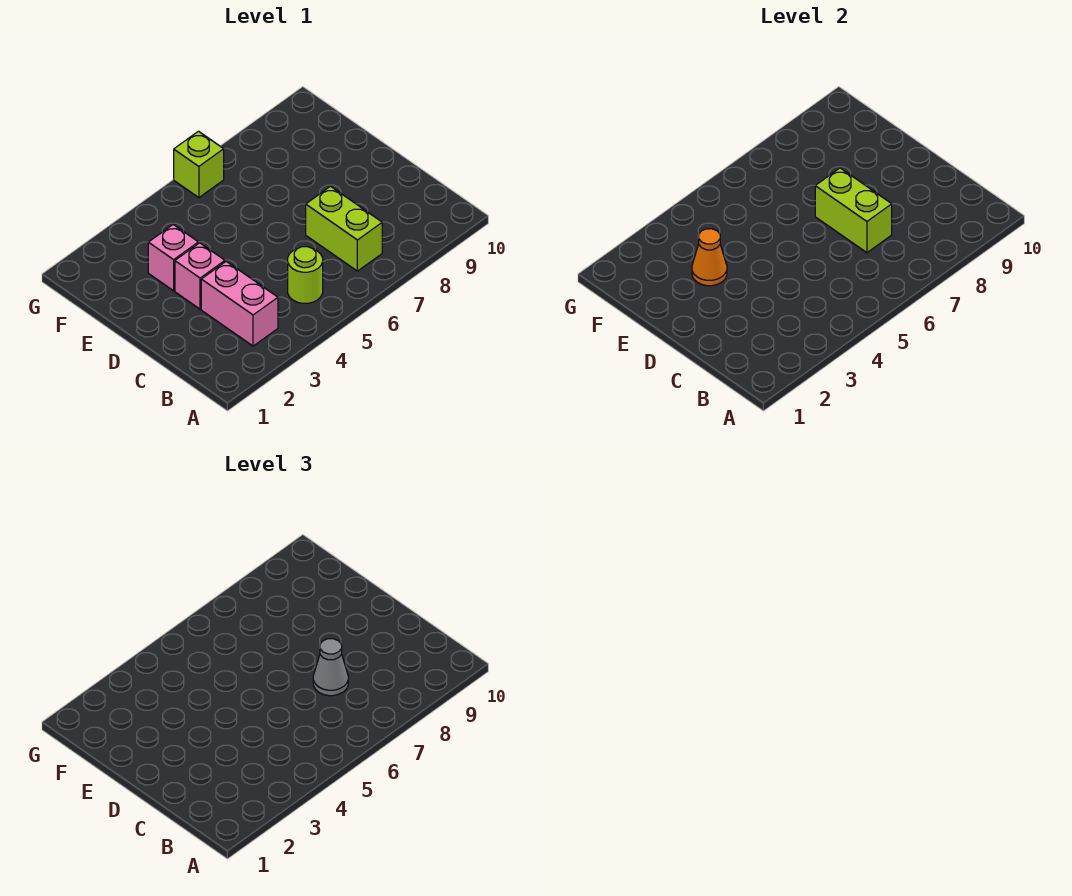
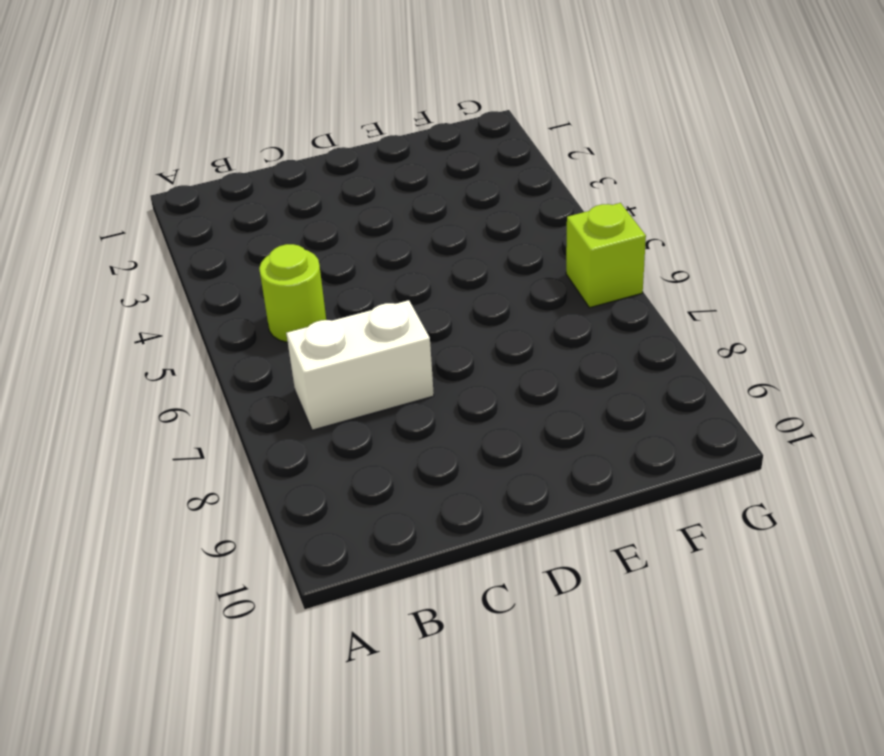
white 1x2 brick [286,300,434,430] -> lime 1x2 brick [306,186,382,271]
none -> pink 1x2 brick [201,261,278,346]
none -> pink 1x1 brick [175,243,225,309]

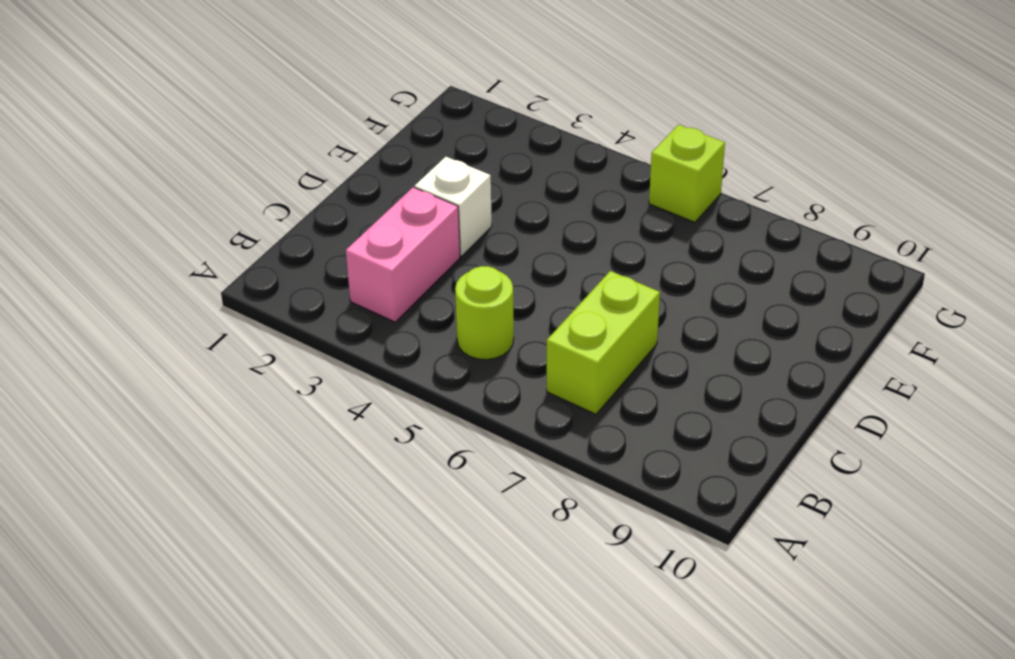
white 1x1 brick [415,157,492,256] -> pink 1x1 brick [175,243,225,309]
none -> pink 1x1 brick [148,225,198,291]
none -> lime 1x2 brick [815,168,892,253]

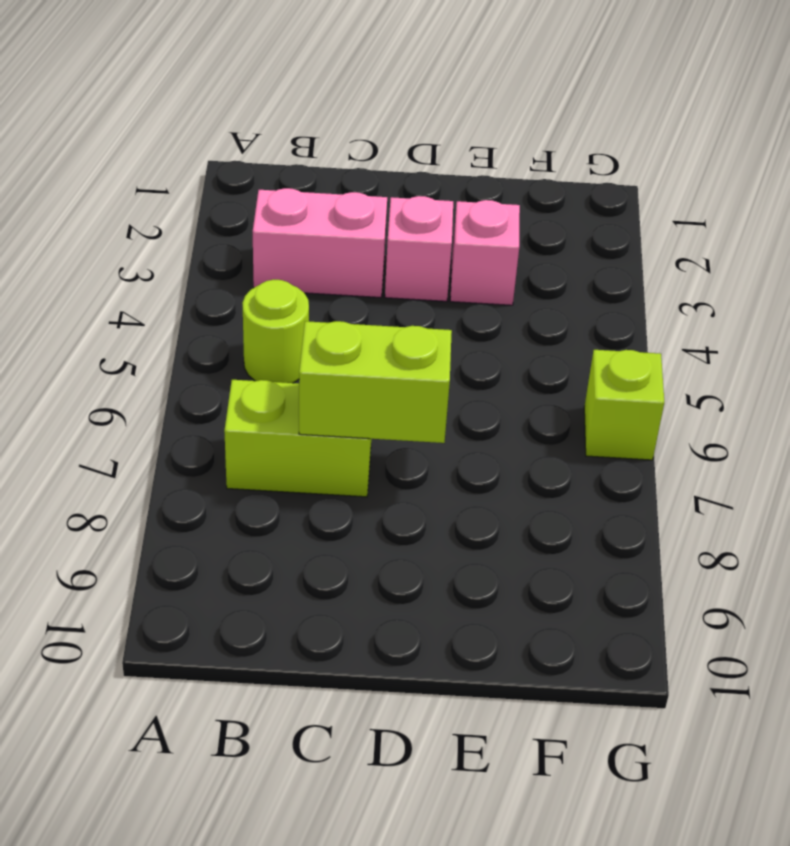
none -> orange 1x1 cone [692,229,727,286]
none -> grey 1x1 cone [313,639,348,696]

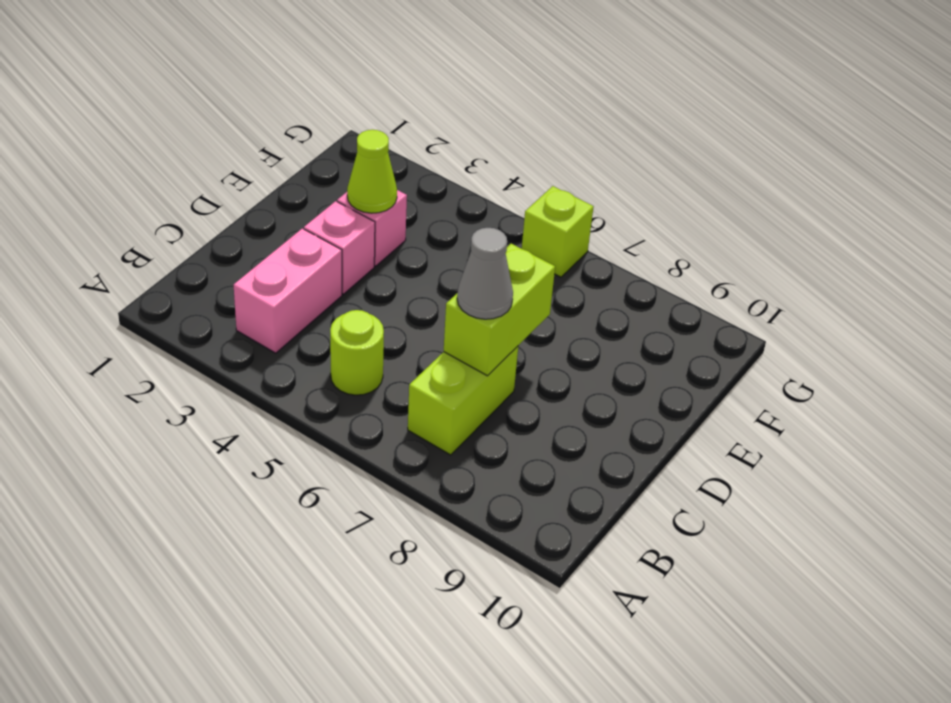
lime 1x1 cone [347,130,397,213] -> orange 1x1 cone [692,229,727,286]

